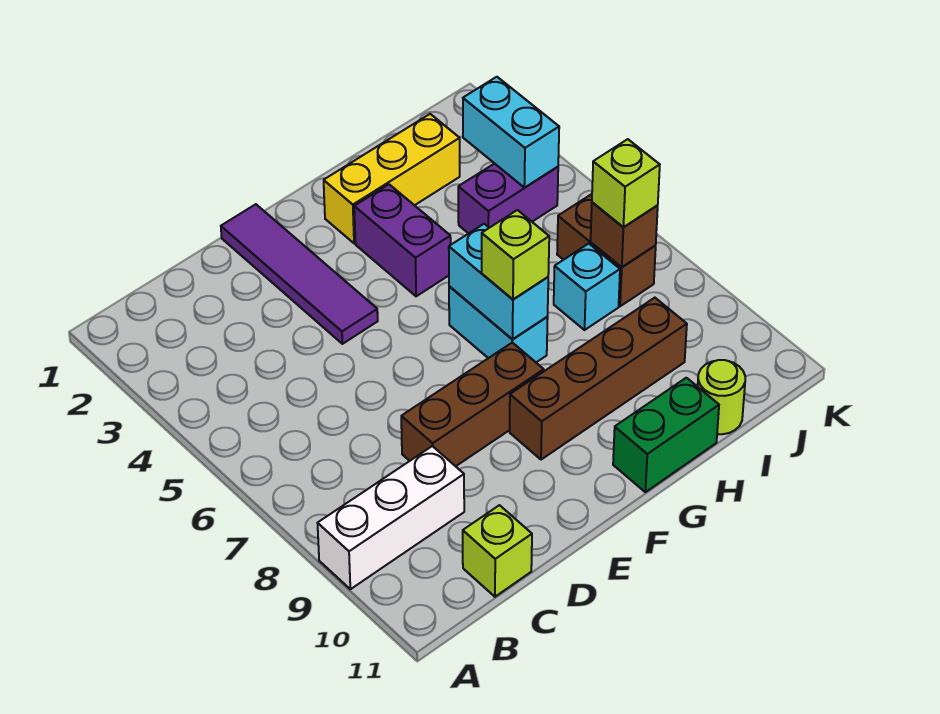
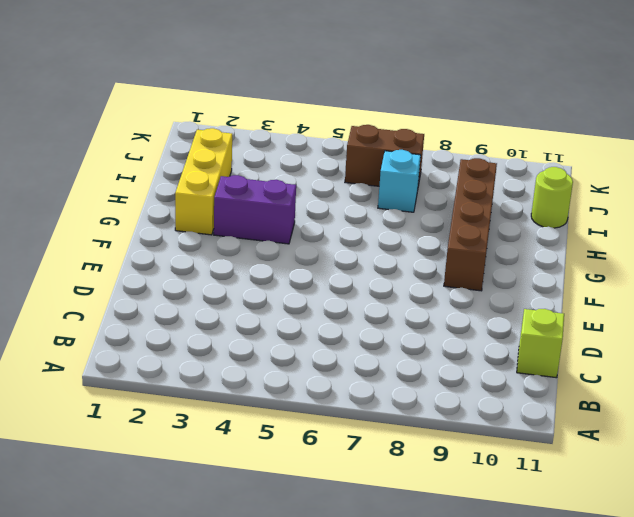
none -> white 1x3 brick [318,446,464,589]
none -> brown 1x3 brick [401,343,544,466]
none -> purple 1x4 tile [221,204,378,344]

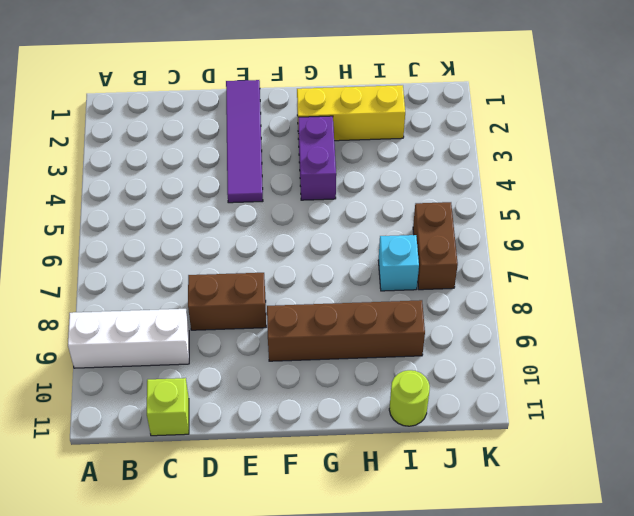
brown 1x2 brick [188,273,266,330] -> brown 1x3 brick [401,343,544,466]
none -> cyan 1x2 brick [449,286,548,362]
none -> green 1x2 brick [613,378,719,492]
none -> purple 1x2 brick [458,163,558,234]

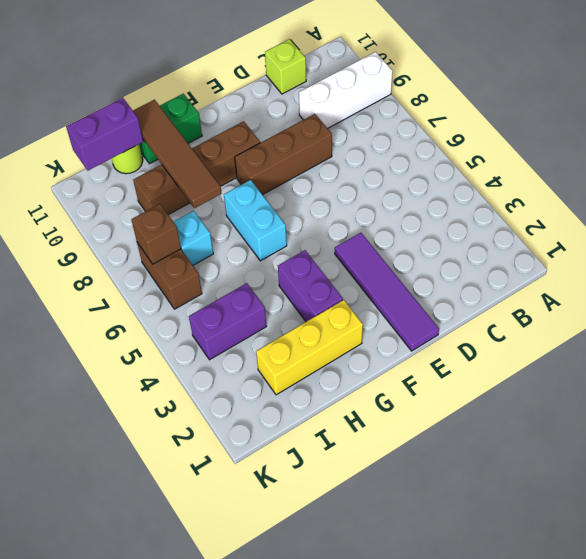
brown 1x4 tile [133,100,221,208] -> none
purple 1x2 brick [66,98,143,171] -> none
none -> cyan 1x2 brick [449,224,548,340]
none -> cyan 1x2 brick [463,77,559,188]
none -> lime 1x1 brick [481,210,549,299]

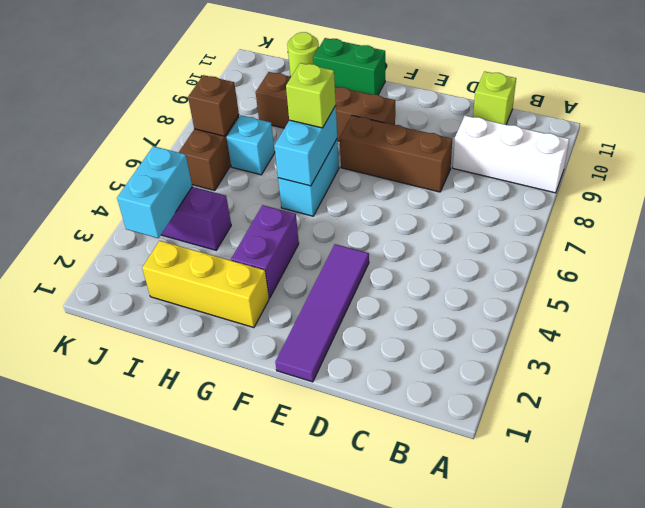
none -> lime 1x1 brick [592,139,660,227]

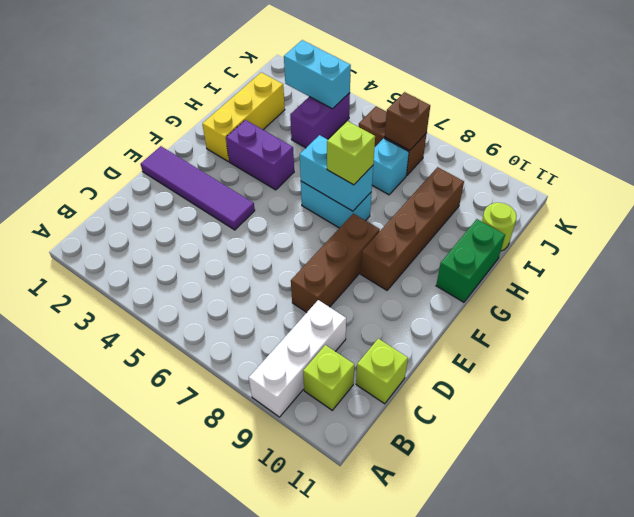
lime 1x1 brick [303,345,354,410] -> lime 1x1 brick moved to [592,139,660,227]

